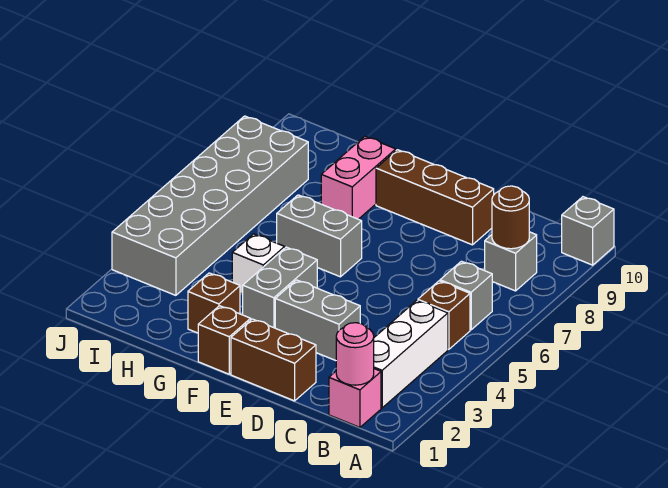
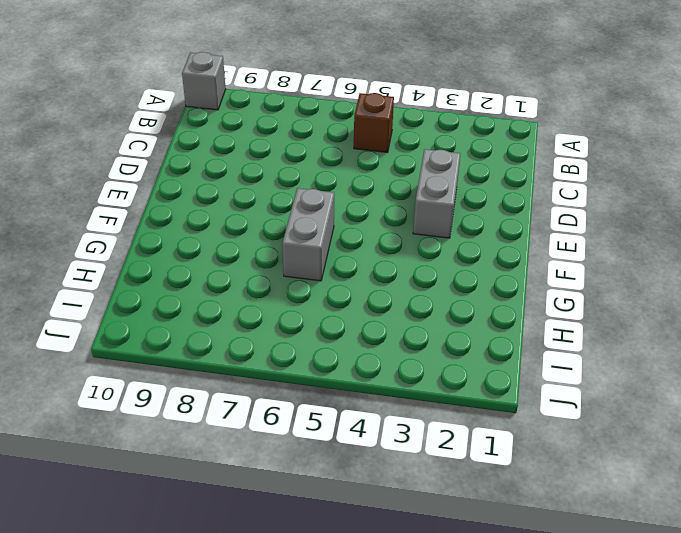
none -> pink 1x1 brick [329,369,381,427]
none -> white 1x3 brick [374,300,448,408]
none -> grey 1x1 brick [440,261,492,330]

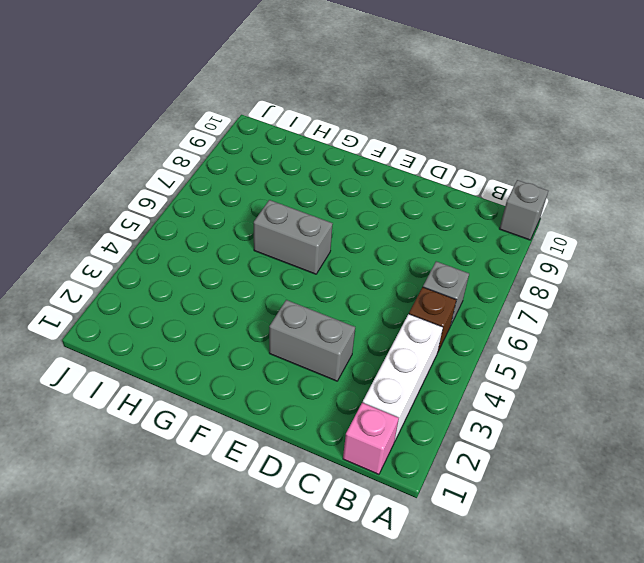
none -> grey 1x1 brick [485,232,537,291]
none -> brown 1x2 brick [231,319,316,401]
none -> brown 1x3 brick [376,150,494,245]

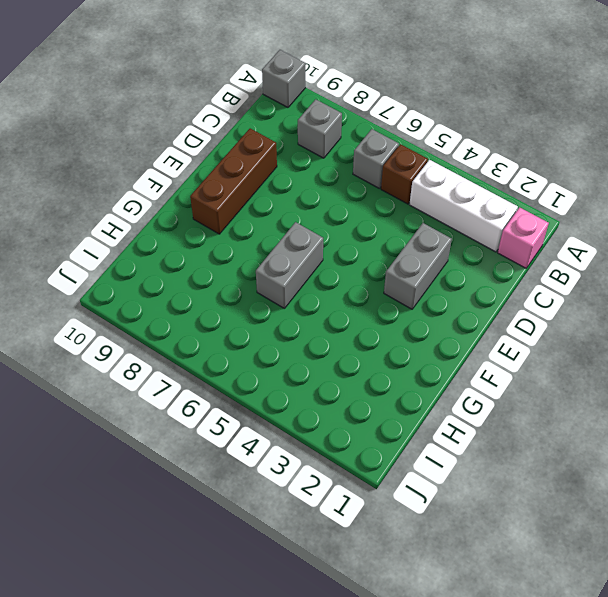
none -> brown 1x2 brick [231,319,316,401]
none -> brown 1x1 brick [198,306,251,374]
none -> grey 1x2 brick [243,247,317,328]

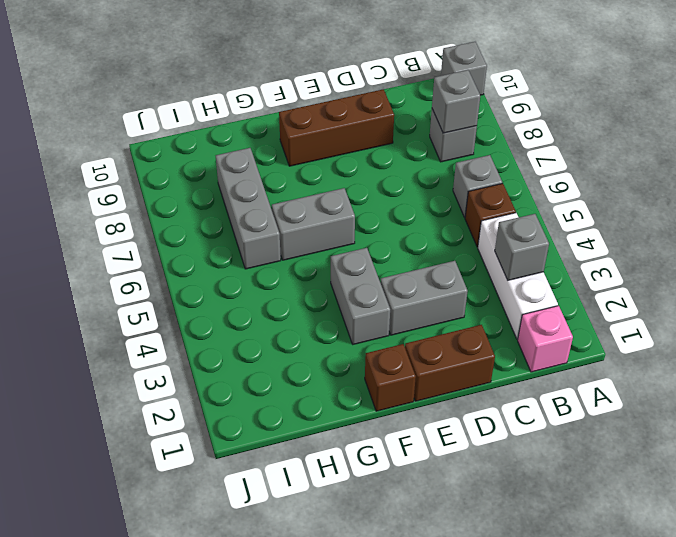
grey 1x1 brick [495,214,549,280] -> none
grey 1x1 brick [432,70,480,133] -> brown 1x1 round brick [492,186,529,249]
grey 1x3 brick [216,148,281,269] -> none
none -> brown 1x1 brick [188,273,240,333]
none -> white 1x1 brick [232,234,285,294]
none -> pink 1x2 brick [321,136,396,219]

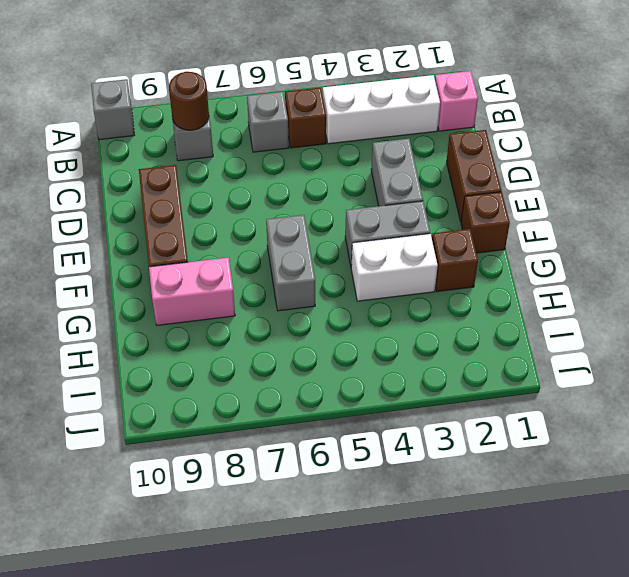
white 1x2 brick [351,234,438,301] -> white 1x1 brick [232,234,285,294]
none -> grey 2x6 brick [112,116,308,295]
none -> pink 1x1 round brick [336,323,374,385]

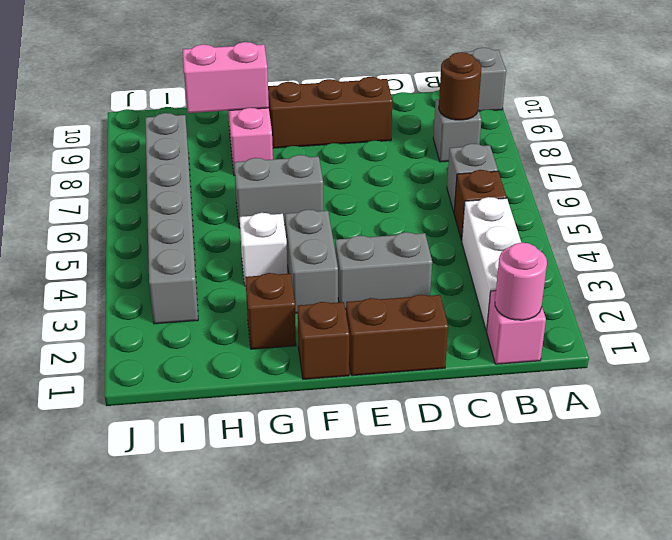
pink 1x2 brick [183,42,269,113] -> none
grey 1x6 brick [145,113,198,324] -> grey 2x6 brick [112,116,308,295]

